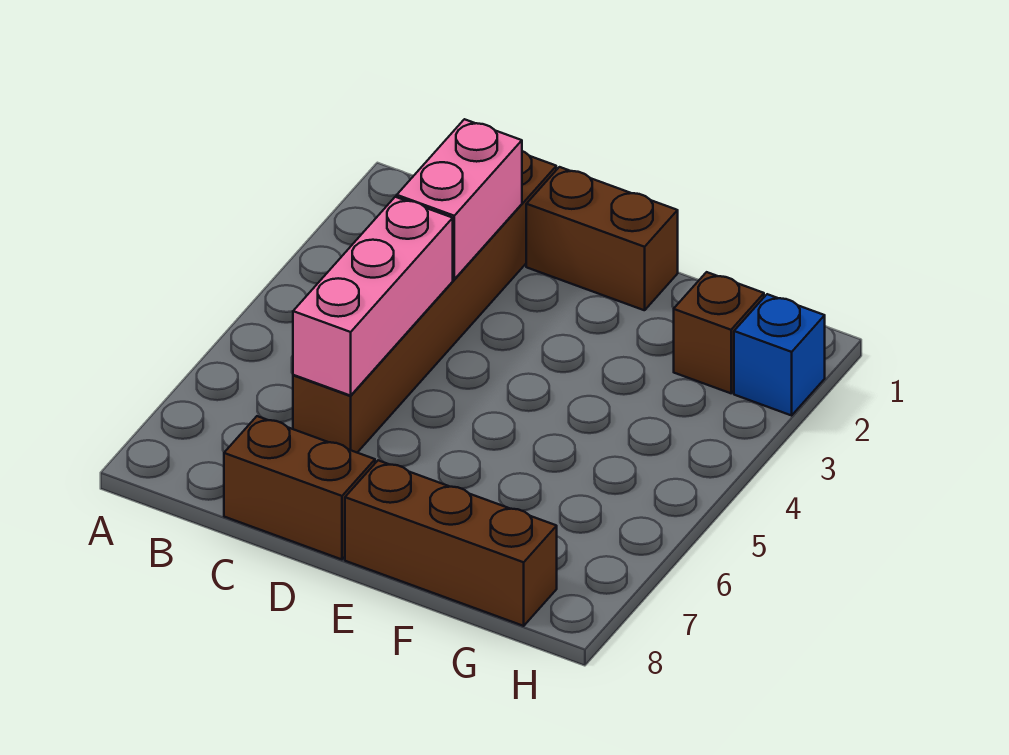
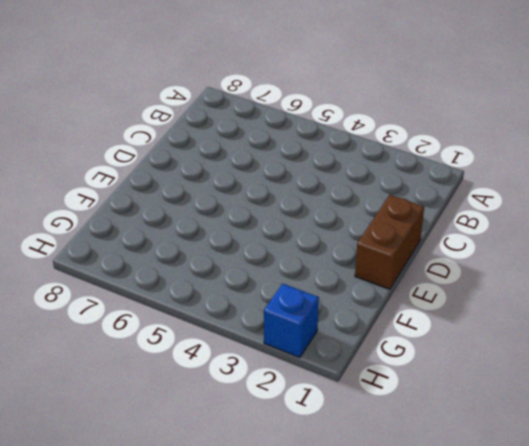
none -> brown 1x6 brick [293,151,556,452]
none -> brown 1x2 brick [224,416,375,559]

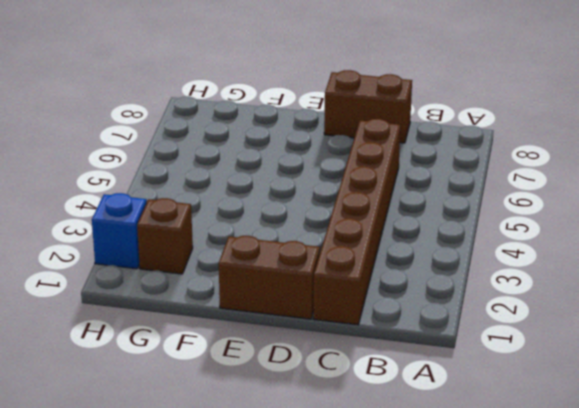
none -> brown 1x3 brick [345,460,557,626]
none -> pink 1x2 brick [397,119,522,279]

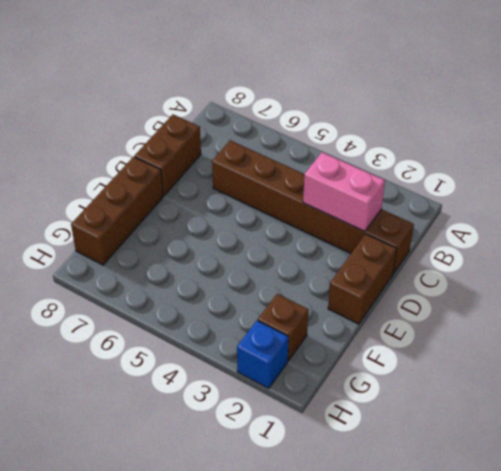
none -> pink 1x3 brick [293,197,453,396]

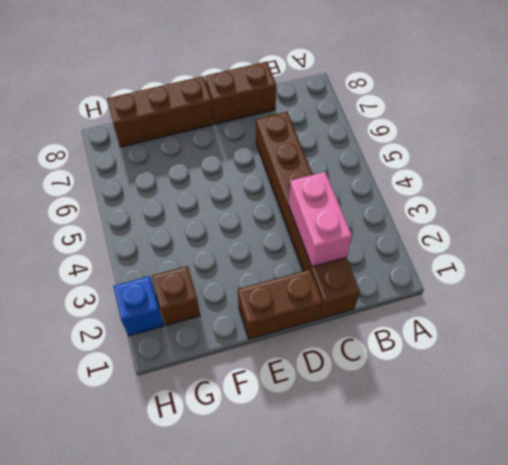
none -> pink 1x3 brick [293,197,453,396]

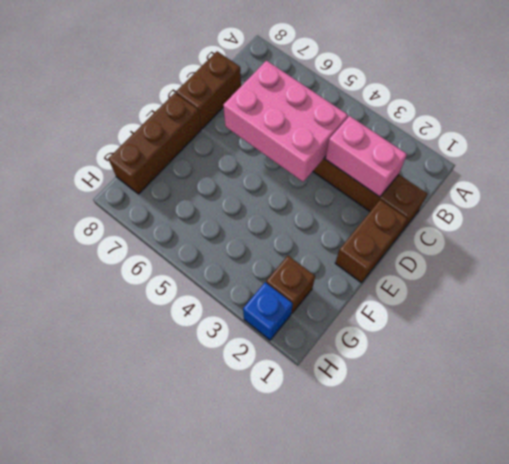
pink 2x3 brick [223,61,348,182] -> pink 1x3 brick [293,197,453,396]

